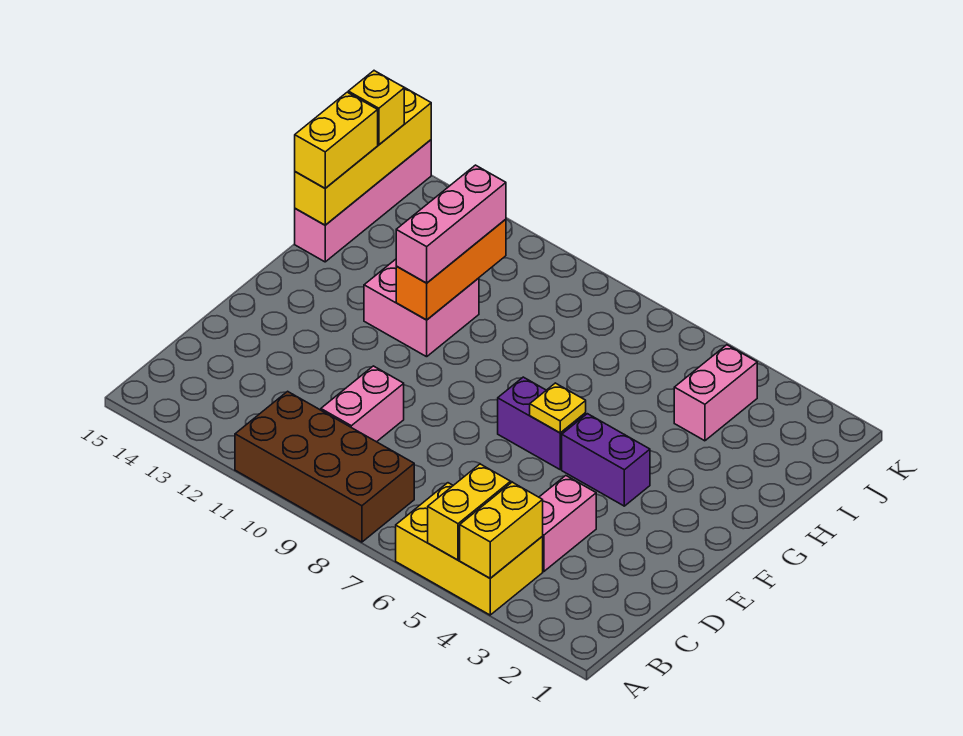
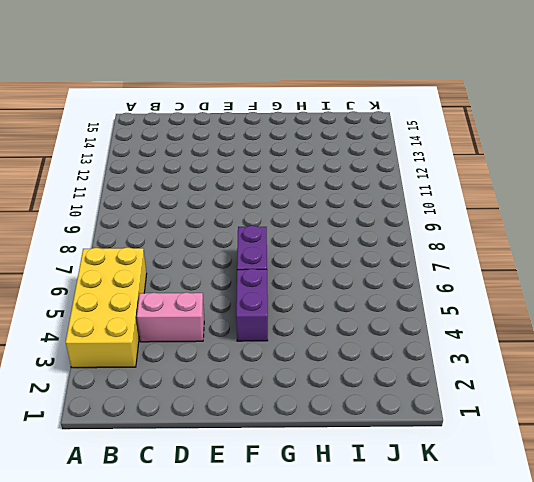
yellow 2x4 brick [66,247,147,368] -> yellow 2x3 brick [396,483,543,615]
none -> brown 2x4 brick [235,391,414,542]
none -> pink 1x2 brick [321,366,404,442]
none -> pink 2x2 brick [364,259,479,357]

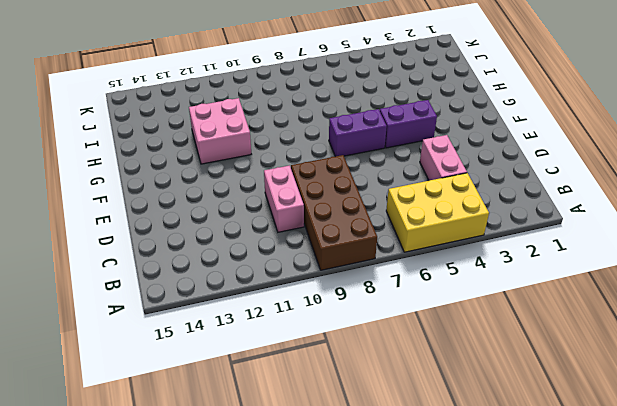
brown 2x4 brick [291,155,377,270] -> brown 2x4 brick turned to [235,391,414,542]
none -> pink 1x4 brick [295,140,431,262]
none -> pink 1x2 brick [674,345,757,441]
none -> yellow 1x2 brick [460,482,543,578]

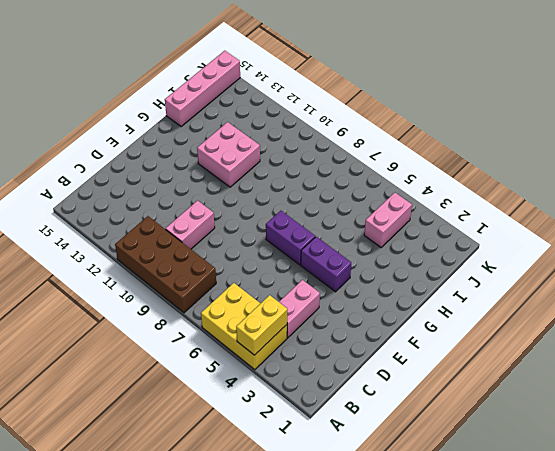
none -> yellow 1x2 brick [428,464,511,560]
none -> yellow 1x1 plate [530,383,586,433]
none -> orange 1x3 brick [396,219,506,320]

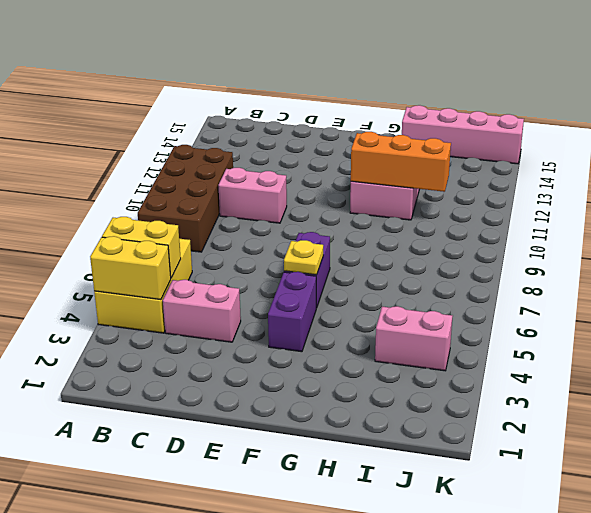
none -> yellow 1x4 brick [295,87,431,225]
none -> pink 1x3 brick [396,165,506,283]
none -> yellow 1x2 brick [295,92,378,188]

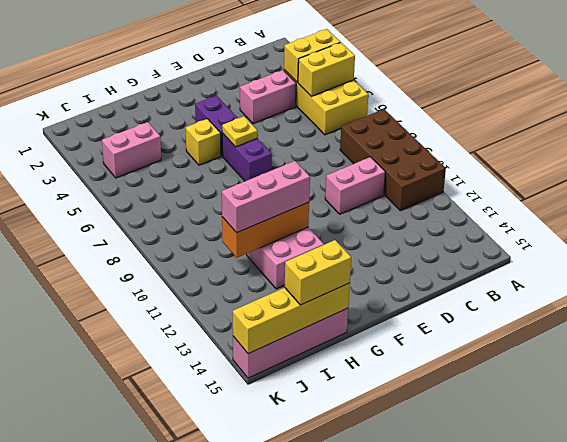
yellow 1x1 brick [186,119,221,165] -> yellow 1x1 brick moved to [348,71,404,145]

